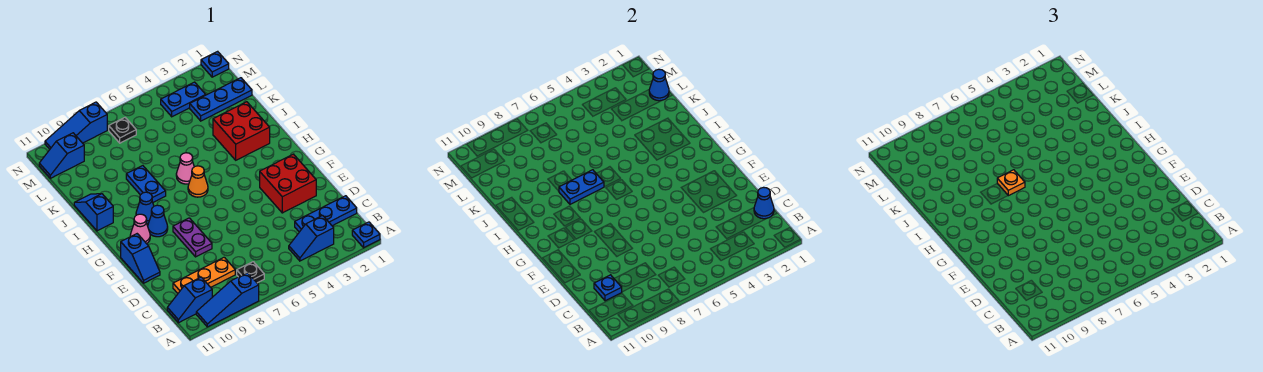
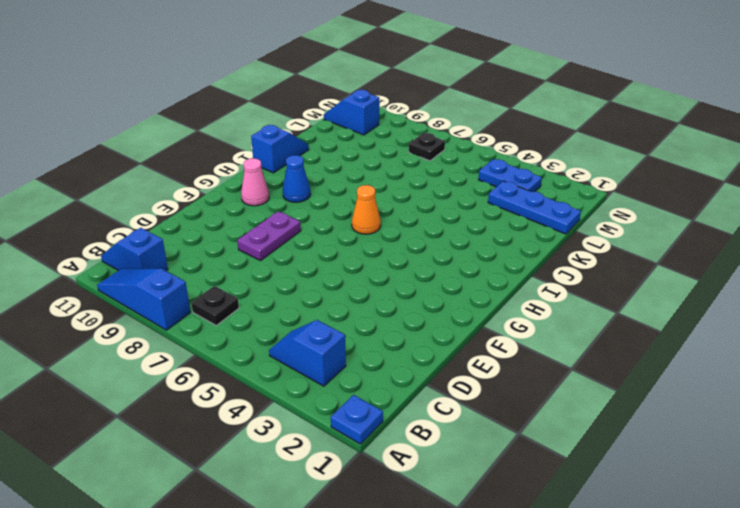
none -> blue 1x3 plate [295,196,357,232]
none -> orange 1x3 plate [173,257,235,293]
none -> red 2x2 brick [260,154,316,213]

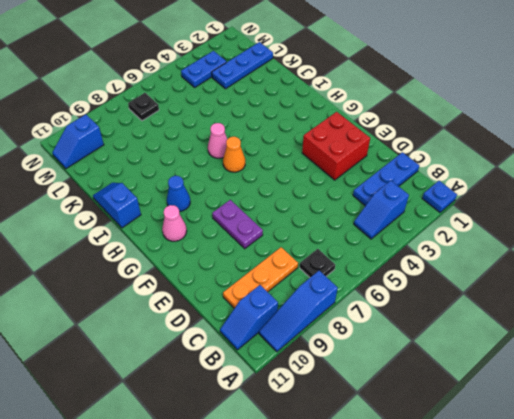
none -> blue 1x2 slope [121,234,160,283]
none -> blue 1x1 cone [148,205,168,237]
none -> red 2x2 brick [213,102,270,160]

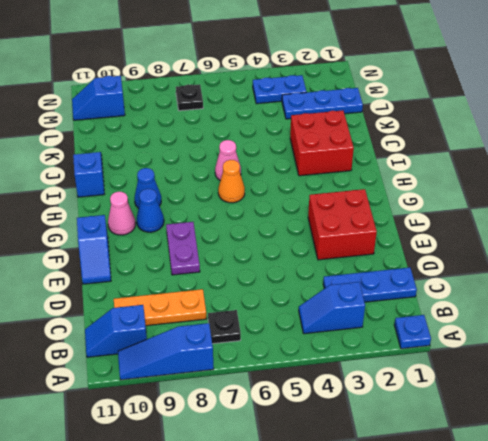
none -> blue 1x2 plate [126,166,166,202]
none -> blue 1x1 plate [201,51,229,77]
none -> blue 1x3 slope [45,102,107,149]

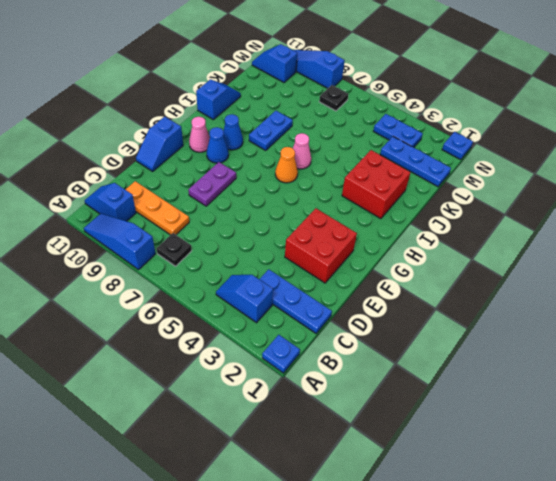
none -> blue 1x1 cone [754,187,774,219]
none -> blue 1x1 plate [594,275,622,301]
none -> blue 1x2 plate [559,170,604,204]

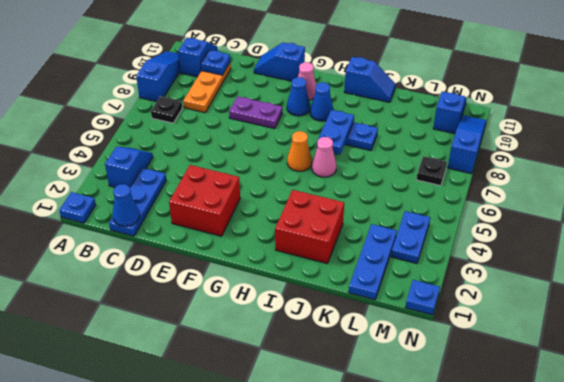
none -> blue 1x1 cone [649,69,669,101]
none -> orange 1x1 plate [997,170,1025,196]

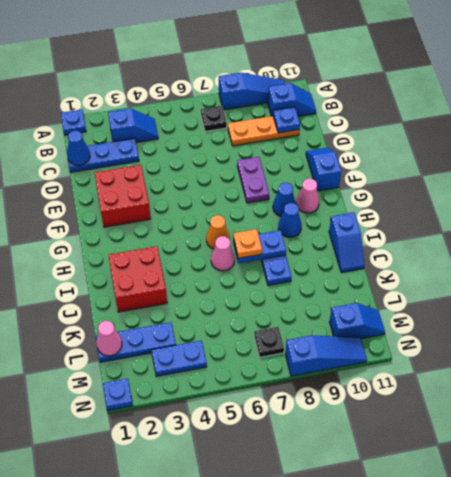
pink 1x1 cone [96,321,122,356] -> blue 1x1 cone [649,69,669,101]

